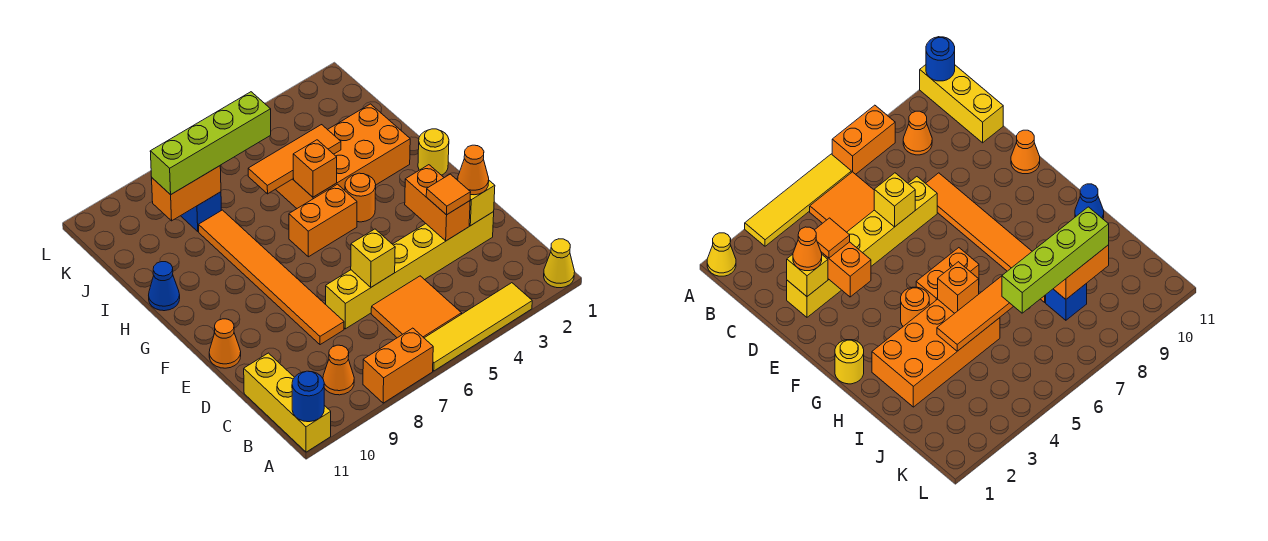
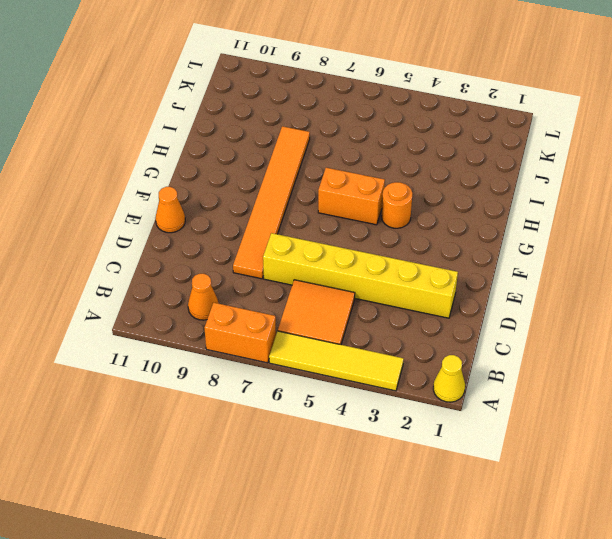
none -> yellow 1x3 brick [244,353,331,452]
none -> yellow 1x1 round brick [418,129,449,175]
none -> orange 2x4 brick [276,104,410,208]

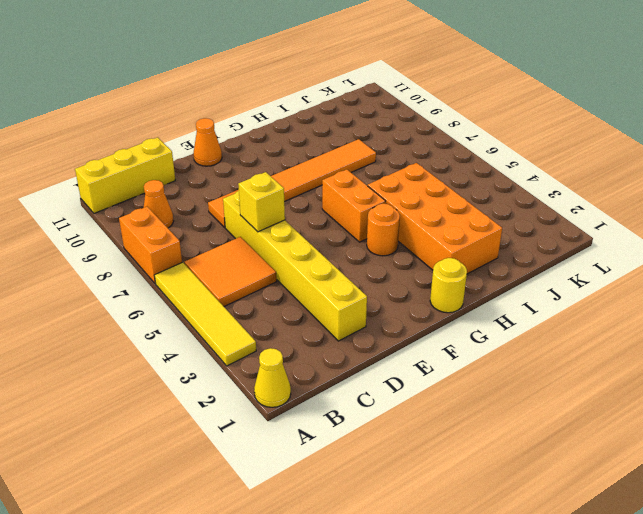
none -> blue 1x1 cone [149,262,180,311]
none -> blue 1x1 brick [181,192,221,231]
none -> blue 1x1 round brick [292,371,324,422]

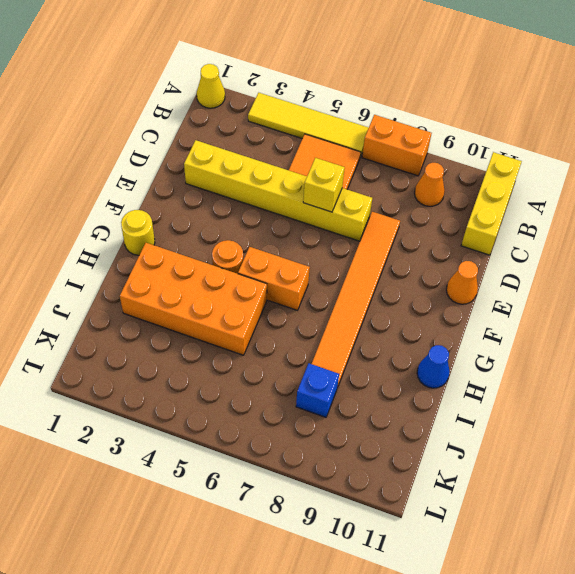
none -> blue 1x1 round brick [292,371,324,422]
none -> yellow 1x1 brick [457,178,495,226]
none -> orange 1x2 brick [405,165,470,241]

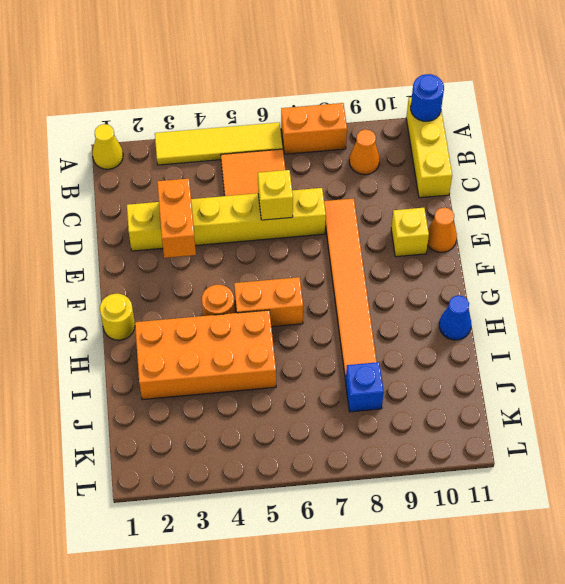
yellow 1x1 brick [391,208,429,257] -> yellow 1x1 brick moved to [457,178,495,226]
none -> orange 1x1 brick [293,140,337,197]
none -> orange 1x3 tile [248,125,341,194]
none -> orange 1x2 brick [152,166,221,221]

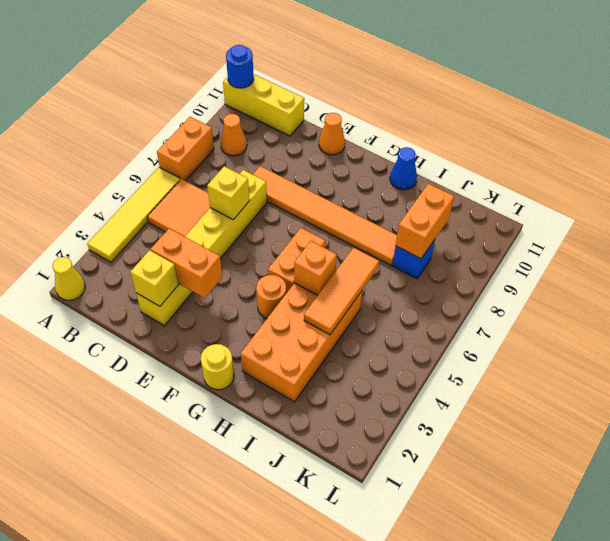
none -> orange 1x1 cone [458,145,489,195]
none -> orange 1x1 tile [426,174,471,215]
none -> lime 1x4 brick [150,92,271,195]

